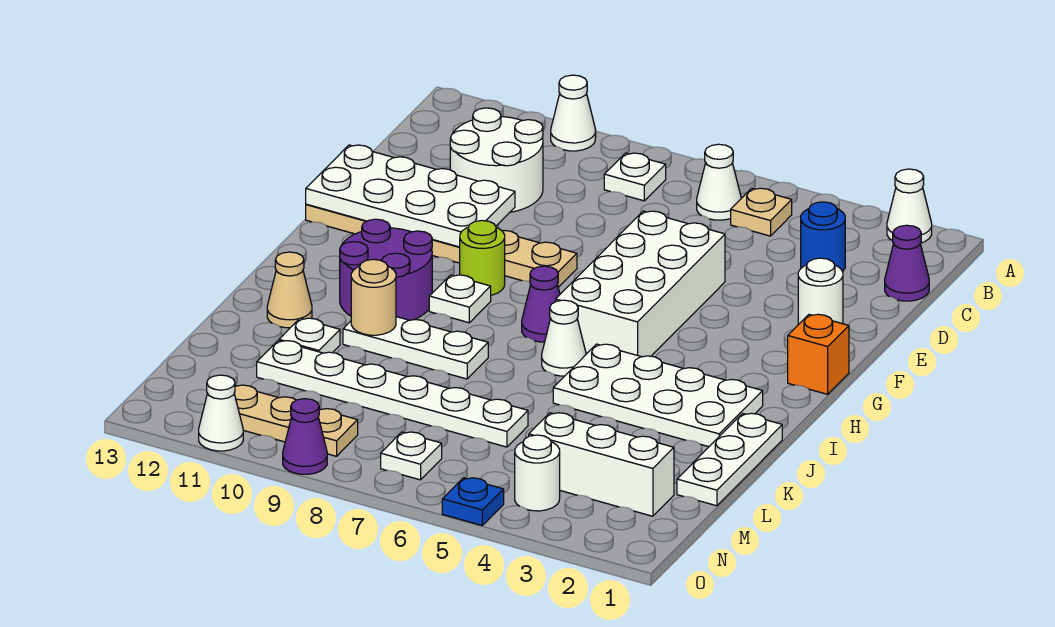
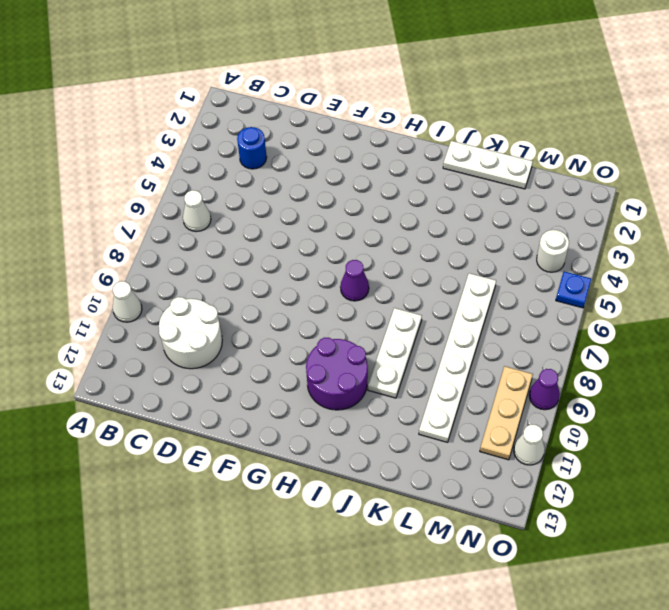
none -> white 1x1 cone [887,169,932,243]
none -> tan 1x1 plate [731,188,792,236]
none -> white 1x1 plate [604,153,666,201]
none -> purple 1x1 cone [885,225,929,301]

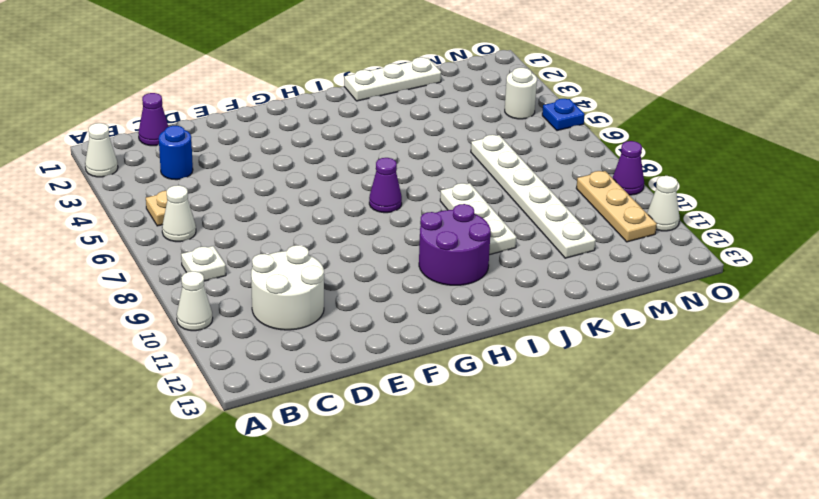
none -> white 1x1 round brick [798,258,843,324]
none -> white 2x4 brick [556,211,725,357]
none -> tan 1x6 plate [306,204,577,287]
none -> orange 1x1 brick [788,314,849,394]

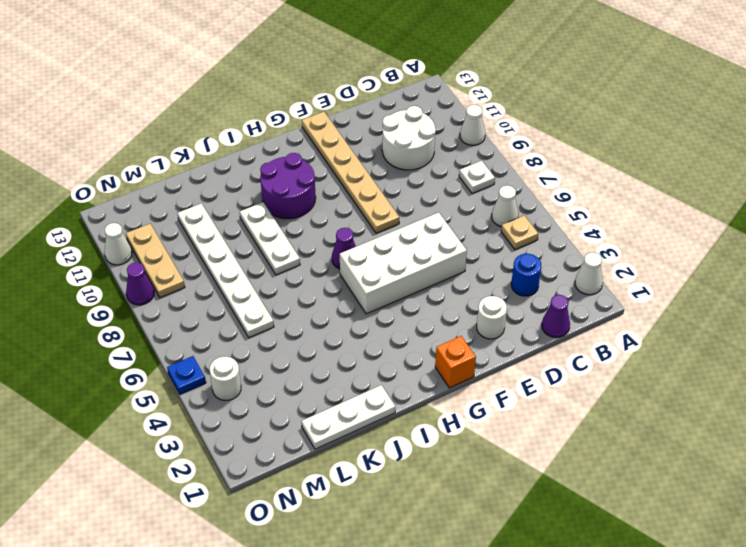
none -> lime 1x1 round brick [460,220,505,295]
none -> white 1x1 plate [429,275,491,323]
none -> white 2x4 plate [553,344,763,447]
none -> white 1x1 cone [542,300,586,376]

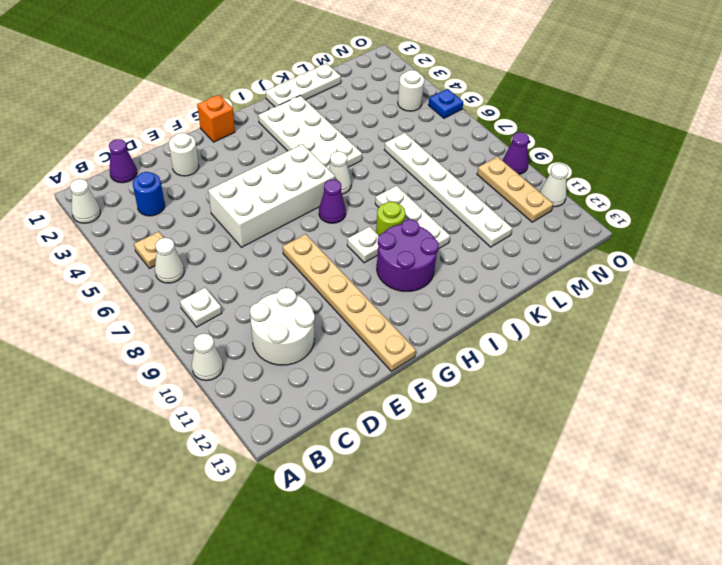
lime 1x1 round brick [376,202,405,235] -> lime 1x1 round brick moved to [460,220,505,295]
none -> tan 1x1 cone [267,252,312,328]
none -> white 1x1 plate [279,318,340,353]
none -> white 1x3 brick [529,413,674,516]
none -> white 1x1 plate [381,432,442,480]

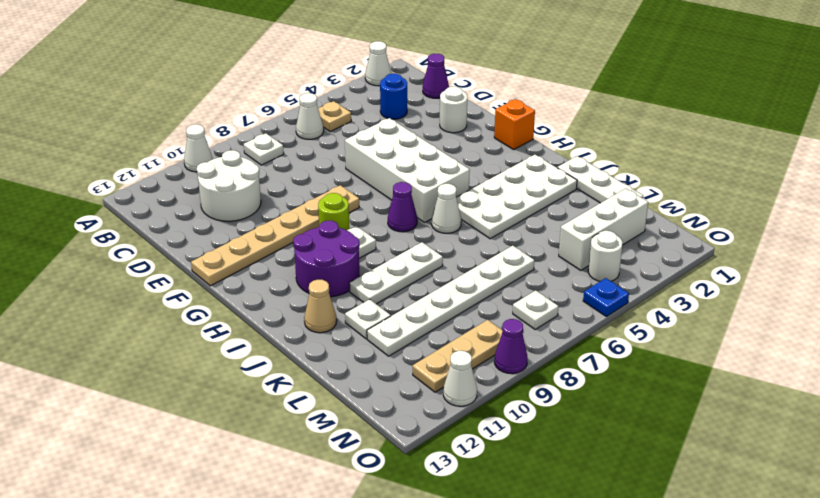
none -> white 2x4 plate [306,145,515,247]
none -> tan 1x1 round brick [351,259,396,335]

